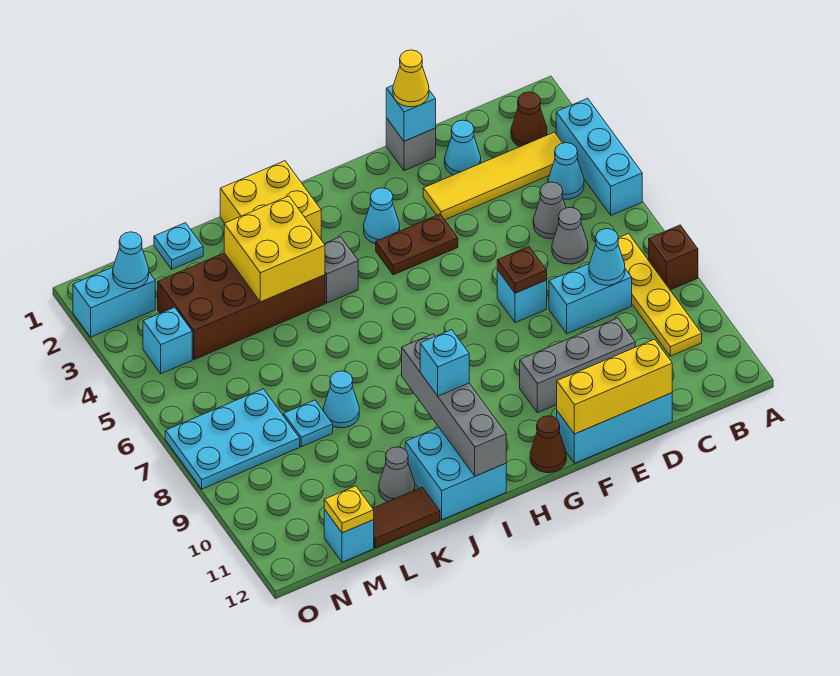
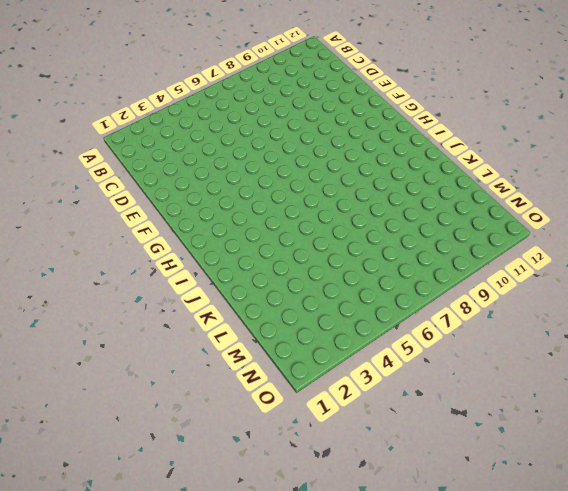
none -> cyan 1x3 brick [556,98,642,215]
none -> brown 1x1 brick [649,225,698,290]
none -> brown 1x1 cone [511,92,547,147]
none -> yellow 1x4 tile [423,132,562,220]

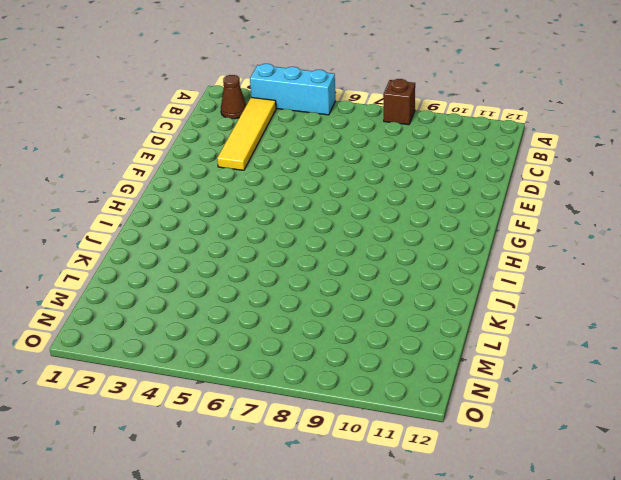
none -> cyan 1x1 cone [548,143,584,199]
none -> yellow 1x4 plate [618,234,702,356]
none -> grey 1x1 cone [533,182,566,239]
none -> grey 1x1 cone [552,207,588,264]

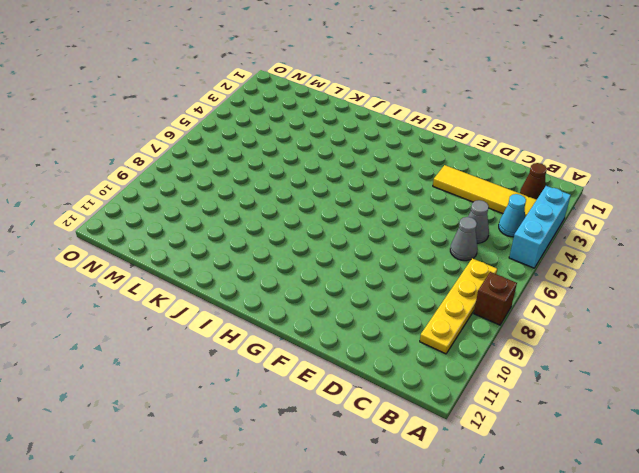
none -> cyan 1x2 brick [549,264,632,334]
none -> cyan 1x1 cone [445,120,481,175]
none -> grey 1x3 brick [520,318,635,413]
none -> cyan 1x3 brick [557,393,672,463]

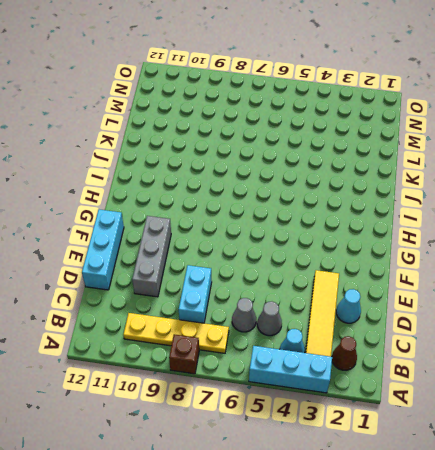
none -> grey 1x1 brick [386,118,436,171]
none -> cyan 1x1 brick [497,270,547,323]
none -> brown 1x2 plate [376,214,458,275]
none -> cyan 1x1 cone [364,188,400,244]

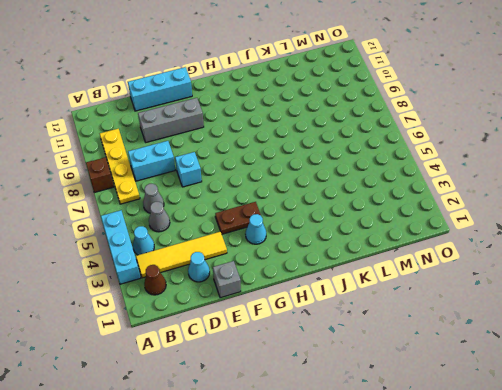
none -> brown 1x1 cone [530,416,566,473]
none -> yellow 2x2 brick [220,161,321,239]
none -> grey 1x1 brick [324,237,358,303]
none -> cyan 2x2 brick [405,427,506,520]

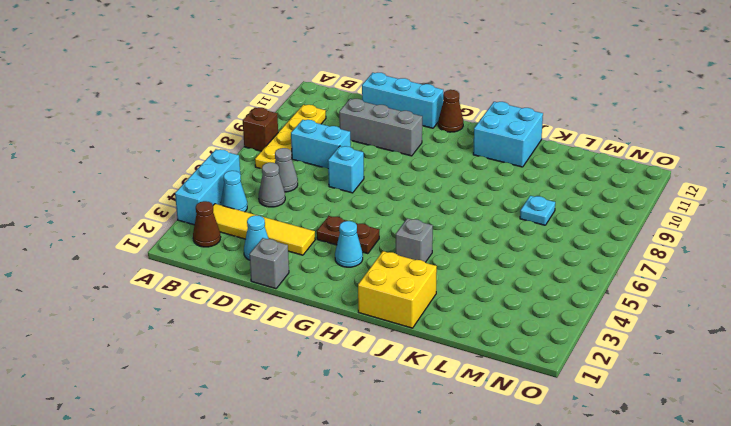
none -> brown 2x4 brick [158,253,325,360]
none -> cyan 1x1 cone [323,371,359,428]
none -> grey 1x1 cone [379,447,415,502]
none -> brown 1x2 tile [373,487,440,548]

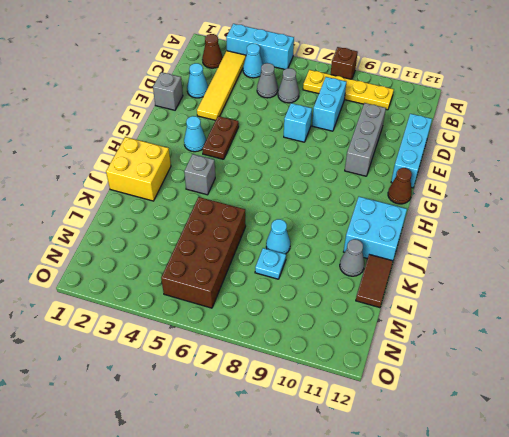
brown 2x4 brick [161,197,246,308] -> brown 2x4 brick moved to [158,253,325,360]
none -> cyan 1x1 plate [154,223,203,269]
none -> cyan 2x3 plate [165,389,300,489]
none -> cyan 1x1 brick [324,509,374,562]
none -> cyan 1x2 brick [73,267,155,337]

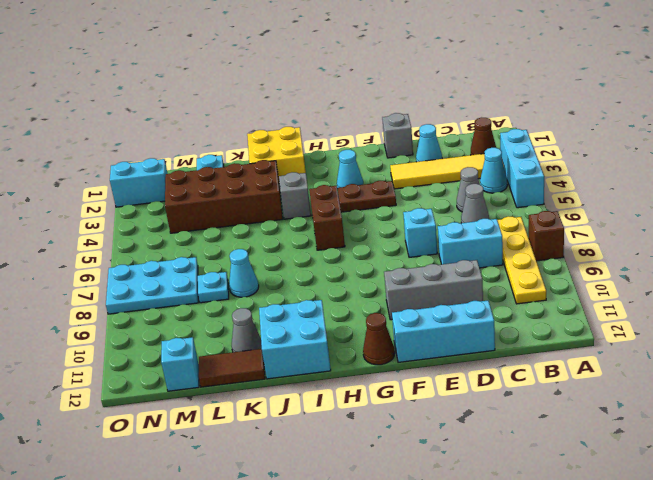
brown 1x2 brick [309,185,345,250] -> none
none -> cyan 1x1 brick [143,307,192,374]
none -> cyan 1x1 cone [589,229,625,285]
none -> yellow 1x3 brick [557,339,672,434]
none -> cyan 1x1 brick [386,85,436,141]

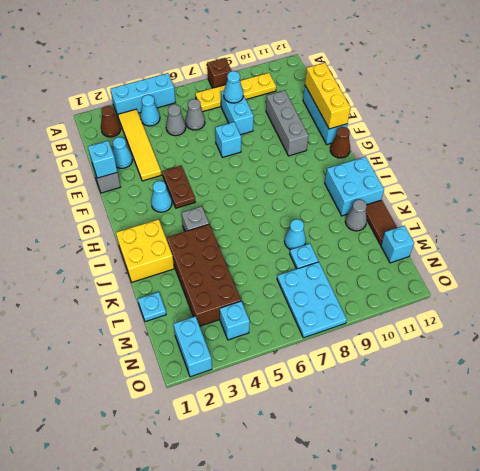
none -> brown 1x1 plate [497,246,547,293]
none -> grey 1x4 brick [402,334,506,476]
none -> yellow 2x2 brick [224,196,325,302]
none -> yellow 1x1 plate [324,486,374,533]

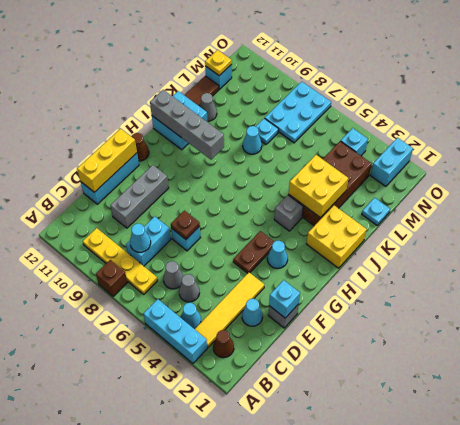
none -> cyan 1x1 cone [113,232,149,289]
none -> yellow 1x1 cone [393,50,429,107]
none -> cyan 1x1 brick [420,330,469,396]

